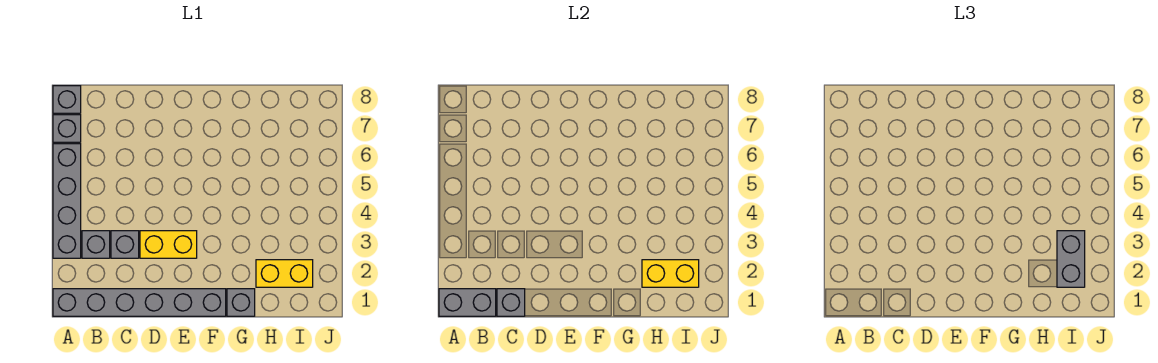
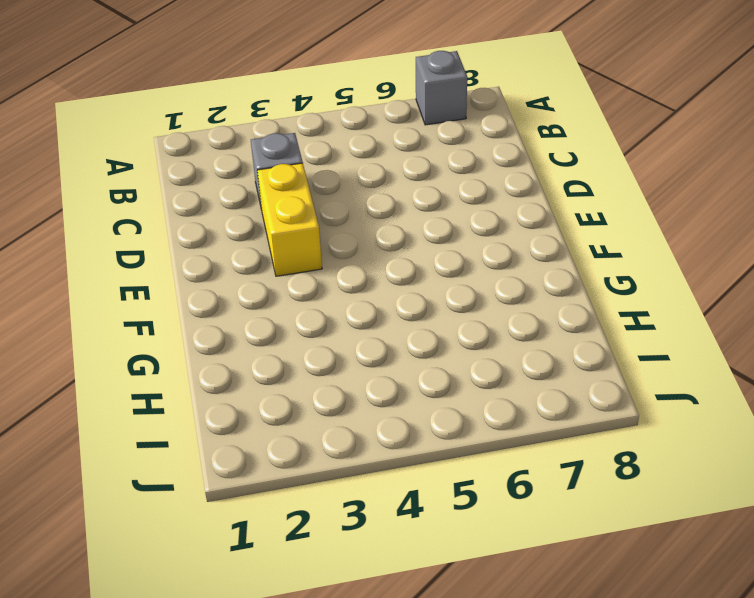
none -> grey 1x6 brick [53,289,226,316]
none -> grey 1x4 brick [53,144,81,258]
none -> grey 1x1 brick [53,86,81,113]

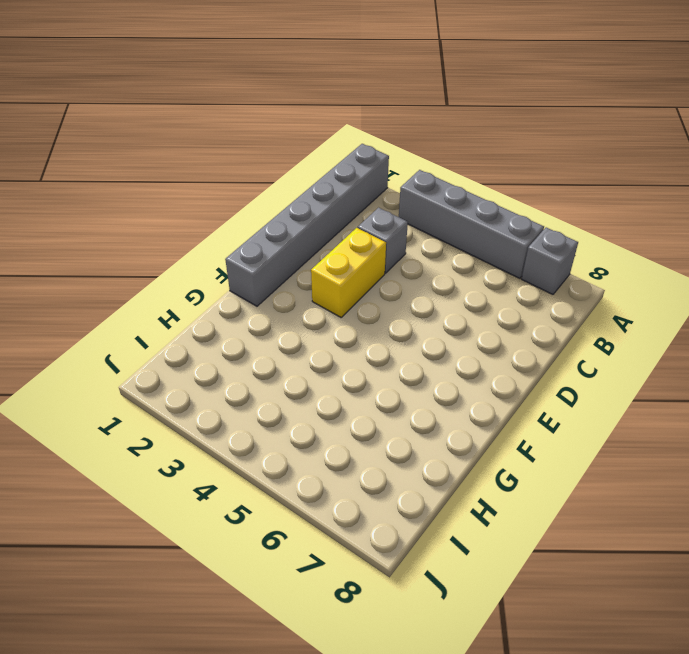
none -> grey 1x1 brick [53,86,81,113]
none -> grey 1x1 brick [82,231,110,258]
none -> grey 1x1 brick [227,289,255,316]

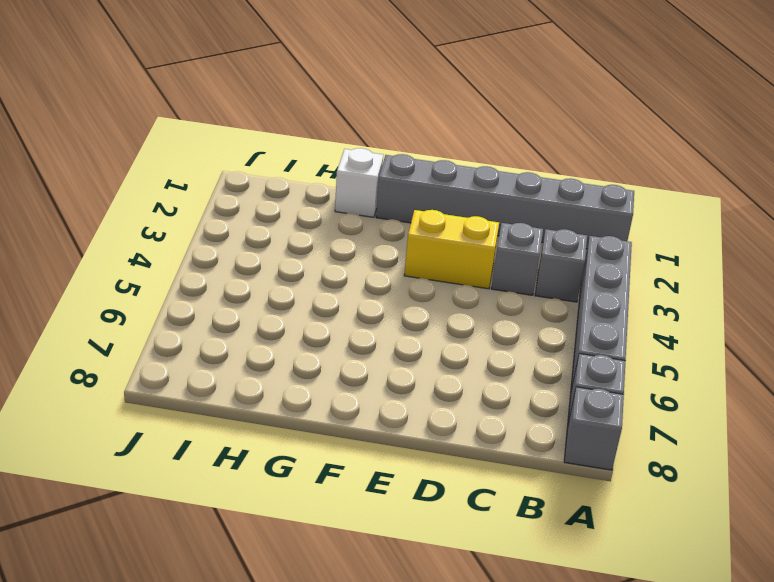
white 1x1 brick [335,148,383,217] -> grey 1x1 brick [227,289,255,316]
none -> yellow 1x2 brick [256,260,313,287]
none -> grey 1x2 brick [439,289,496,316]
none -> grey 1x1 brick [497,289,525,316]

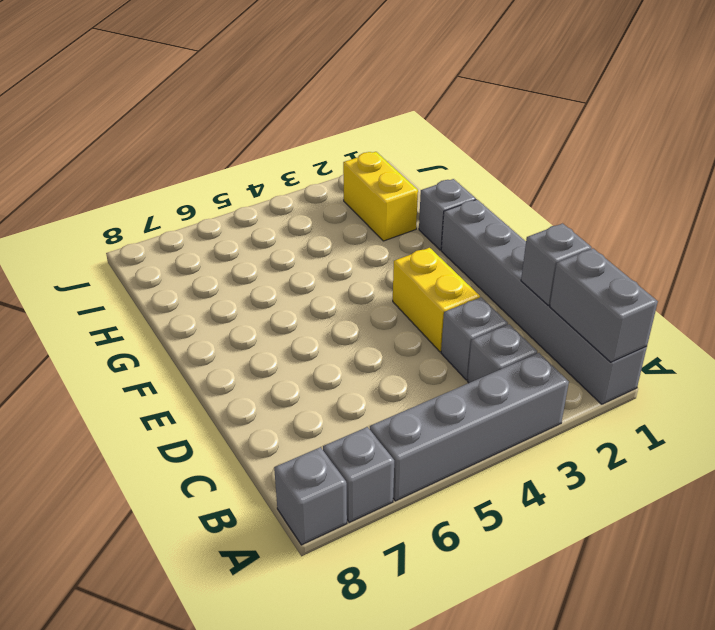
none -> yellow 1x2 brick [642,260,699,287]
none -> grey 1x2 brick [1057,231,1085,287]

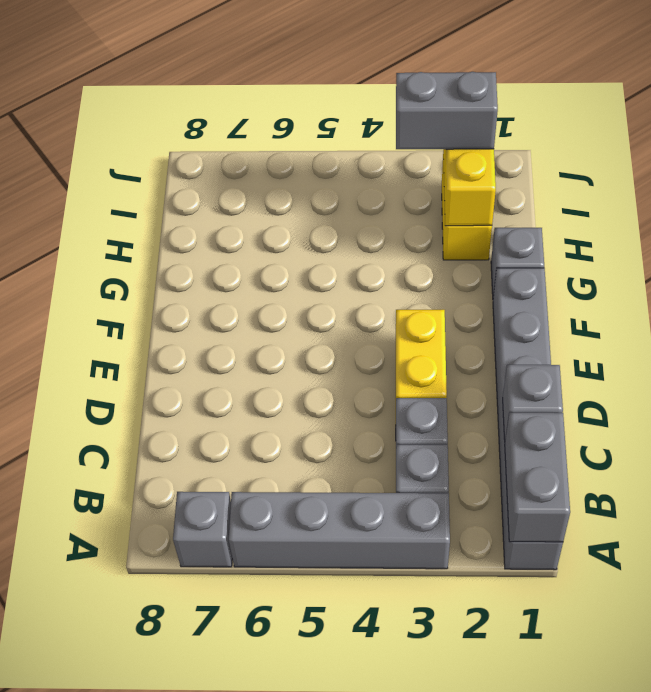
none -> grey 1x1 brick [53,86,81,113]

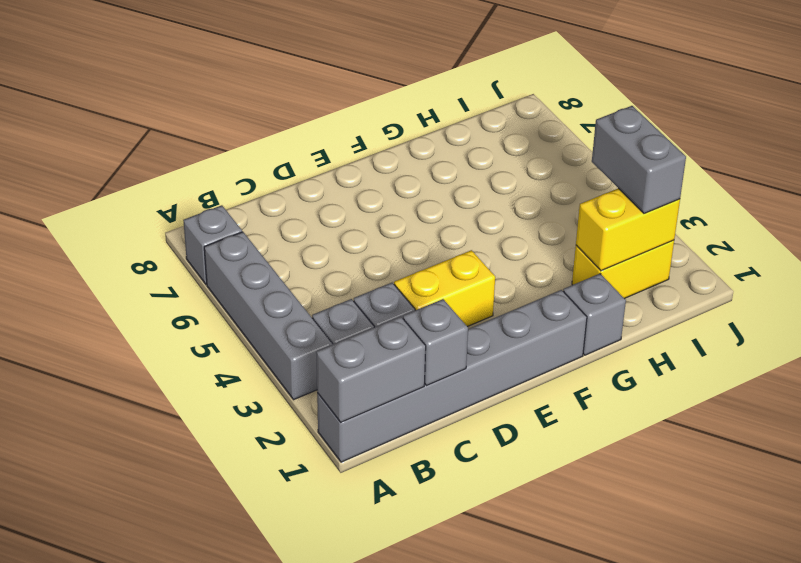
none -> grey 1x1 brick [53,86,81,113]

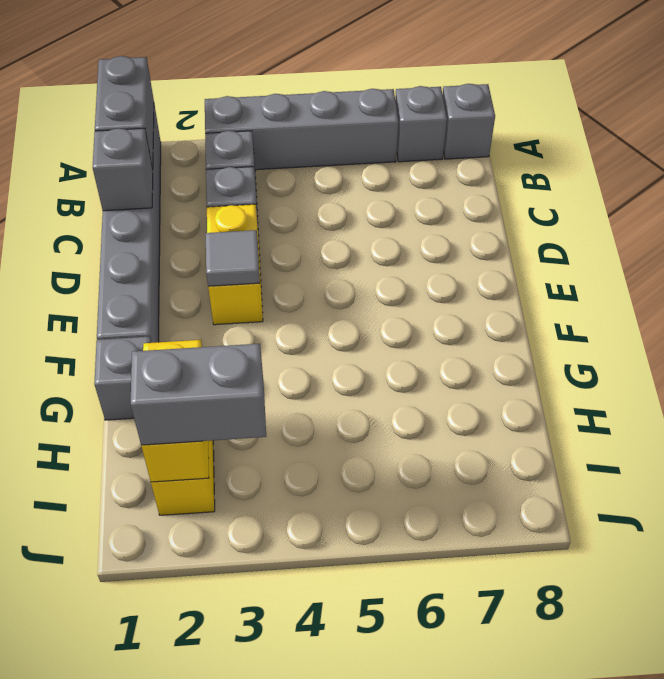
grey 1x1 tile [206,230,260,287] -> none

